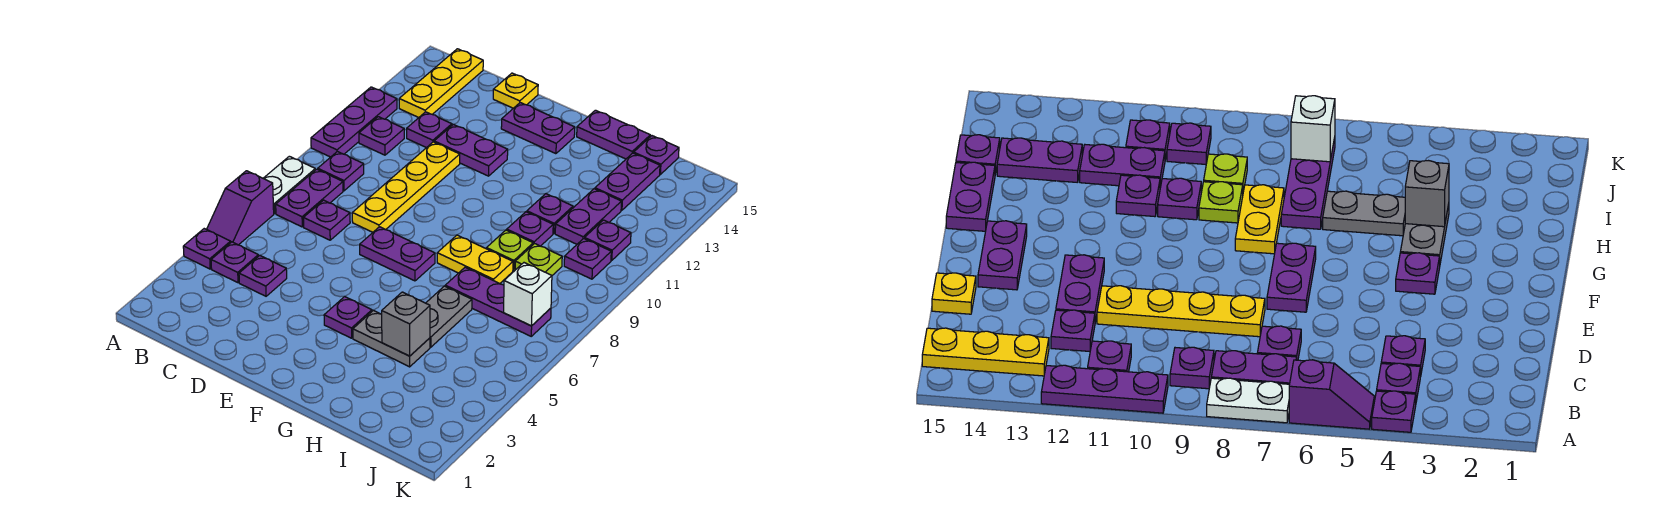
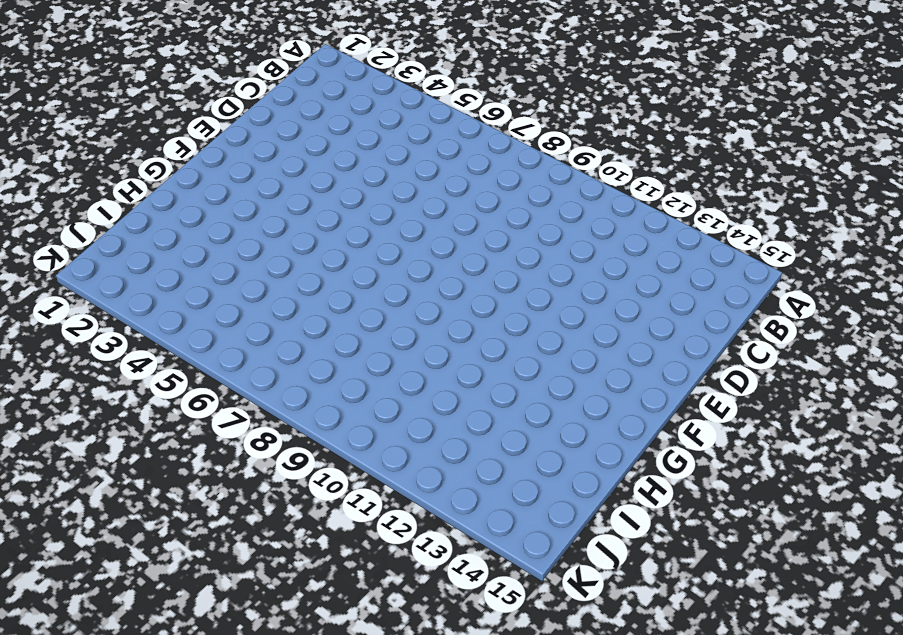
none -> purple 1x1 plate [183,229,231,269]
none -> purple 1x2 slope [207,171,274,245]
none -> white 1x2 plate [263,156,315,214]
none -> purple 1x3 plate [311,87,397,157]

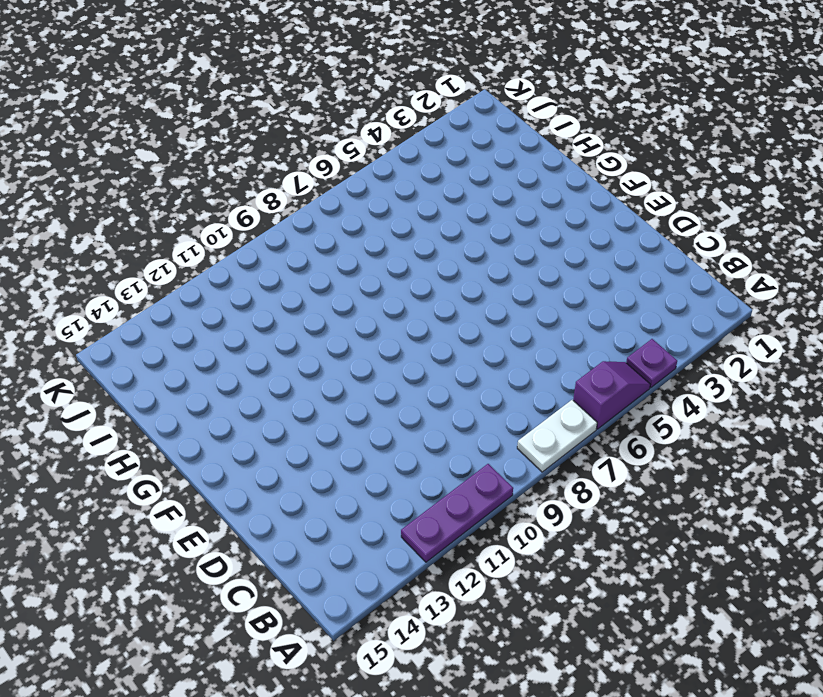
none -> purple 1x1 plate [211,242,258,283]
none -> purple 1x2 plate [276,169,343,227]
none -> purple 1x1 plate [318,152,364,191]
none -> purple 1x1 plate [359,117,404,155]

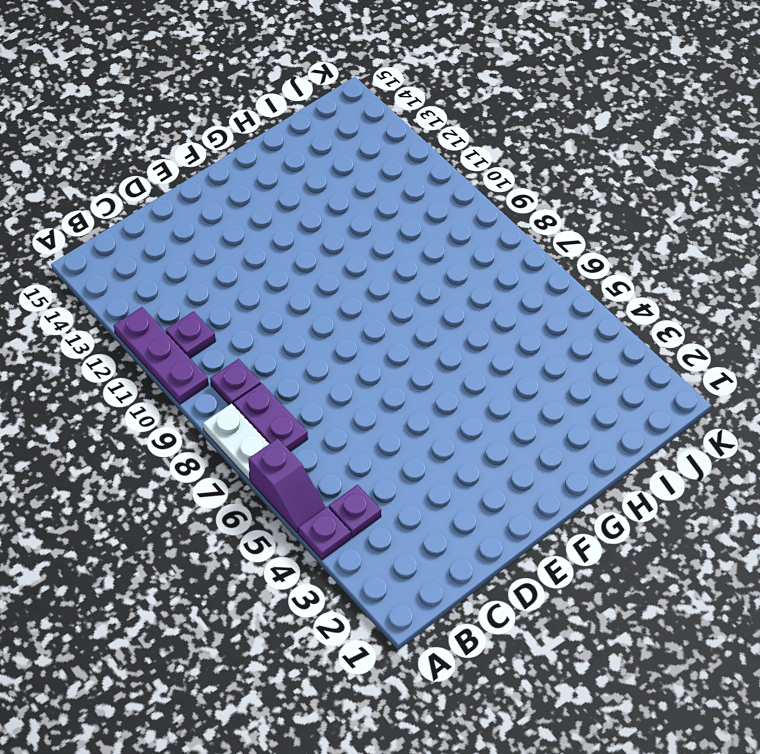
none -> yellow 1x3 plate [399,49,483,118]
none -> purple 1x1 plate [239,255,287,296]
none -> purple 1x1 plate [303,200,350,240]
none -> purple 1x1 plate [407,112,452,148]

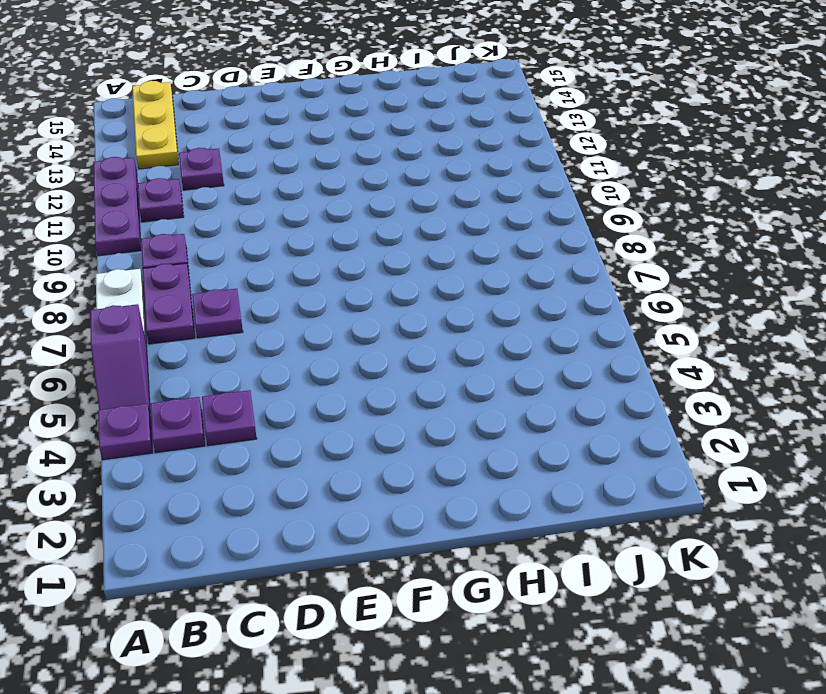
none -> yellow 1x4 plate [352,142,460,232]
none -> purple 1x2 plate [434,124,508,176]
none -> yellow 1x1 plate [493,73,538,108]
none -> purple 1x2 plate [360,227,435,281]

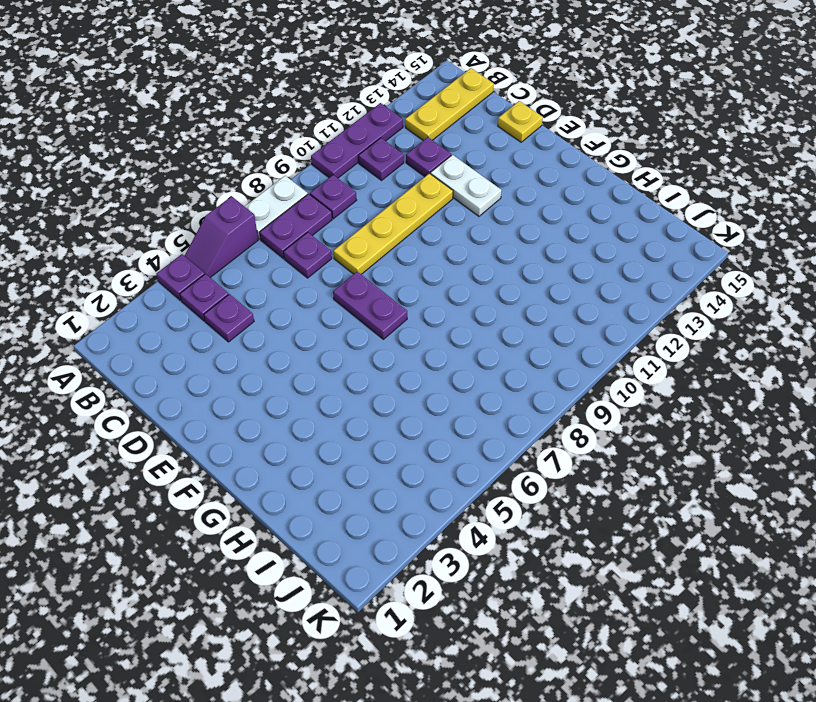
white 1x2 plate [430,155,501,216] -> purple 1x2 plate [434,124,508,176]
none -> purple 1x2 plate [501,103,575,154]
none -> purple 1x1 plate [324,297,372,338]
none -> grey 1x2 plate [353,311,430,367]
none -> yellow 1x2 plate [437,235,513,284]

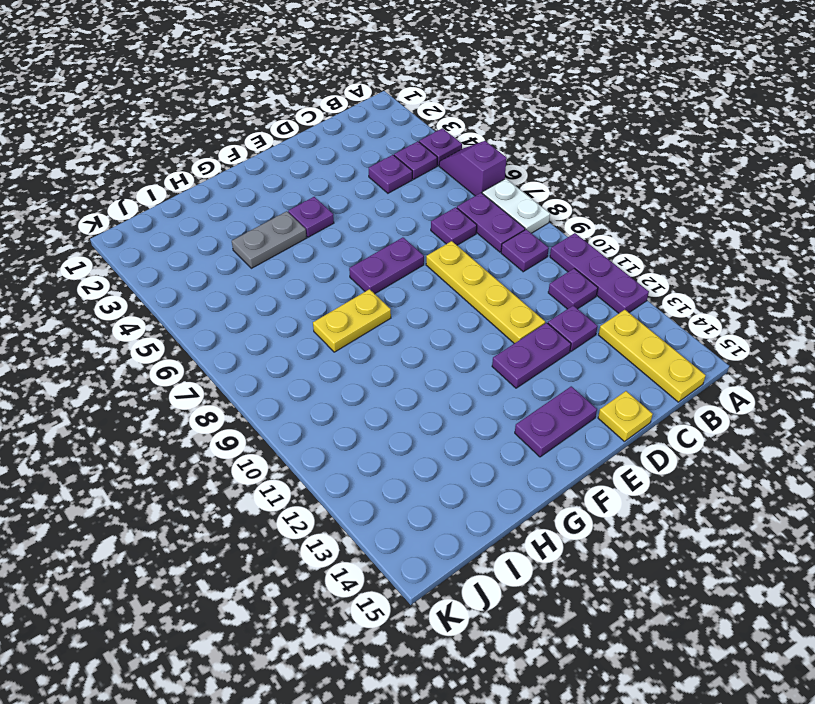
none -> purple 1x2 plate [577,110,650,159]
none -> grey 1x2 plate [426,286,472,347]
none -> purple 1x3 plate [445,267,551,336]
none -> lime 1x1 plate [487,230,533,271]

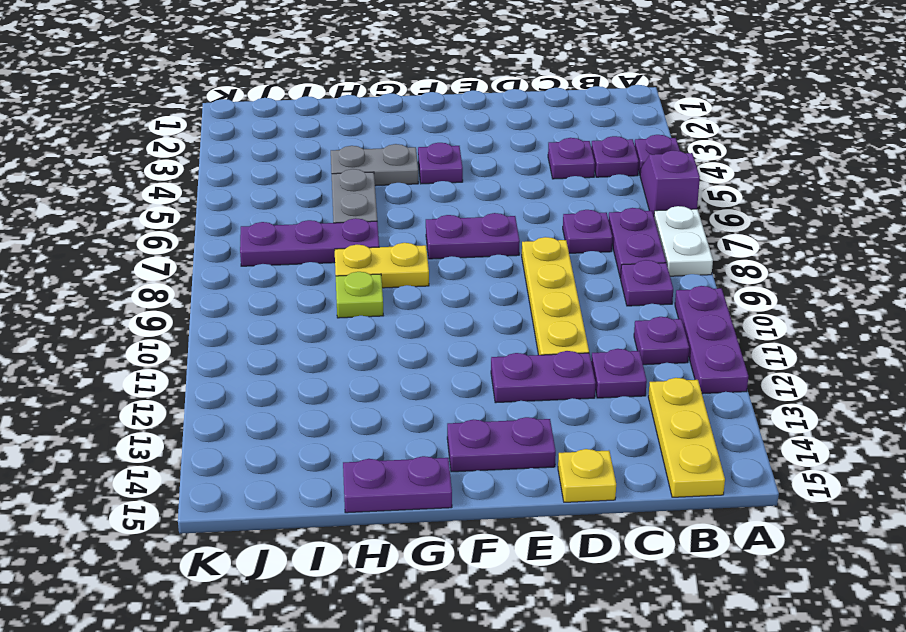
none -> purple 1x1 plate [507,212,553,246]
none -> purple 1x1 plate [527,194,573,234]
none -> lime 1x1 plate [515,244,562,275]
none -> purple 1x2 plate [555,189,621,244]

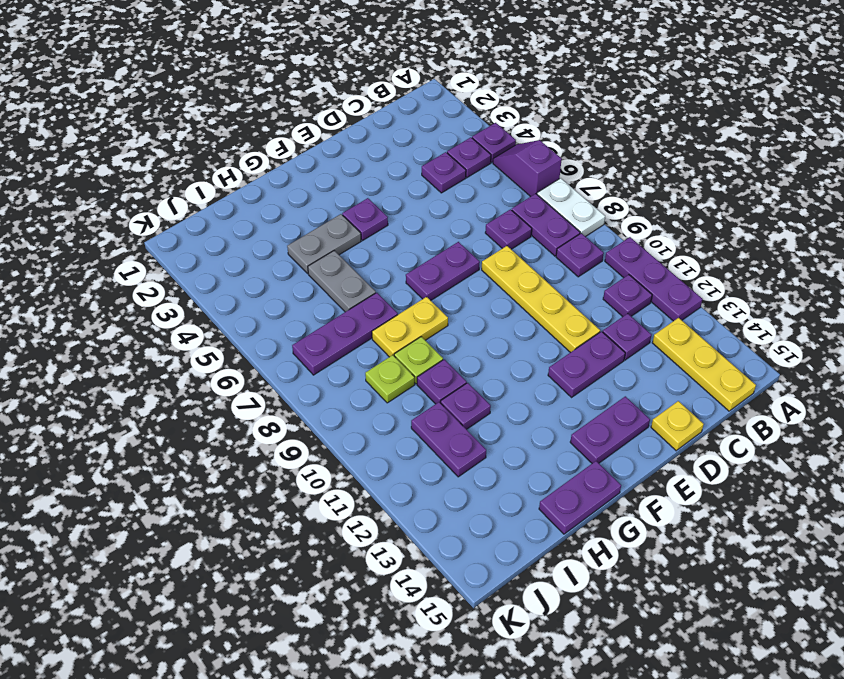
none -> purple 1x2 plate [595,153,660,210]
none -> purple 1x1 plate [634,136,679,174]
none -> purple 1x1 plate [564,238,611,279]
none -> purple 1x1 plate [585,220,631,260]

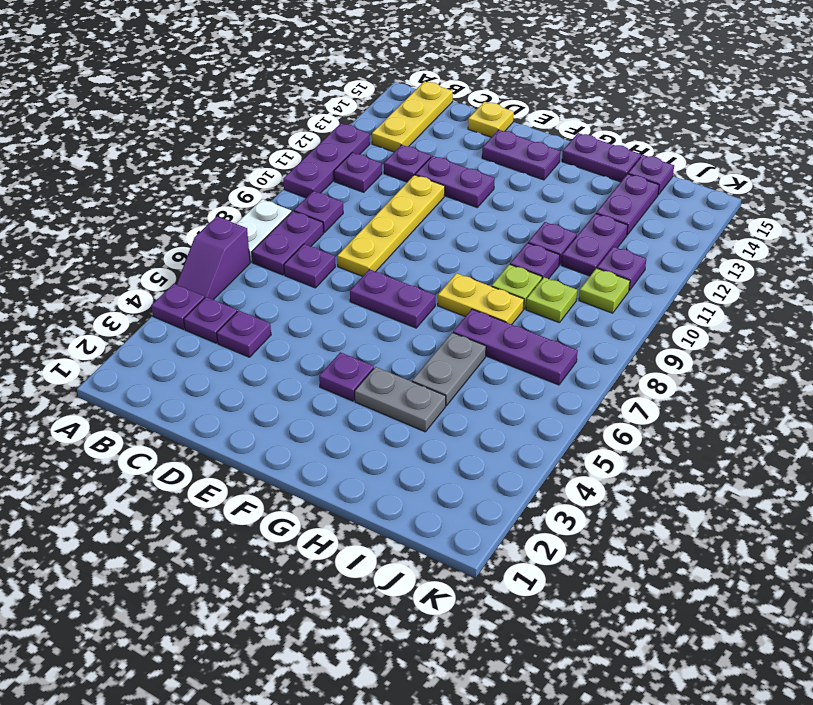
lime 1x1 plate [579,268,630,313] -> purple 1x1 plate [564,238,611,279]
none -> grey 1x1 brick [382,292,430,356]
none -> white 1x1 brick [504,263,552,326]

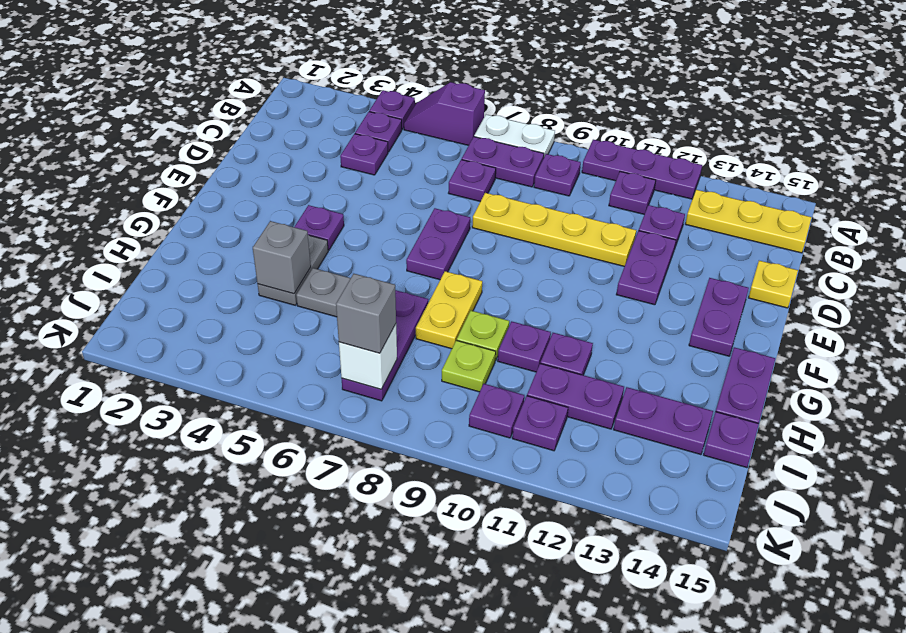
grey 1x1 brick [336,274,396,353] -> none

